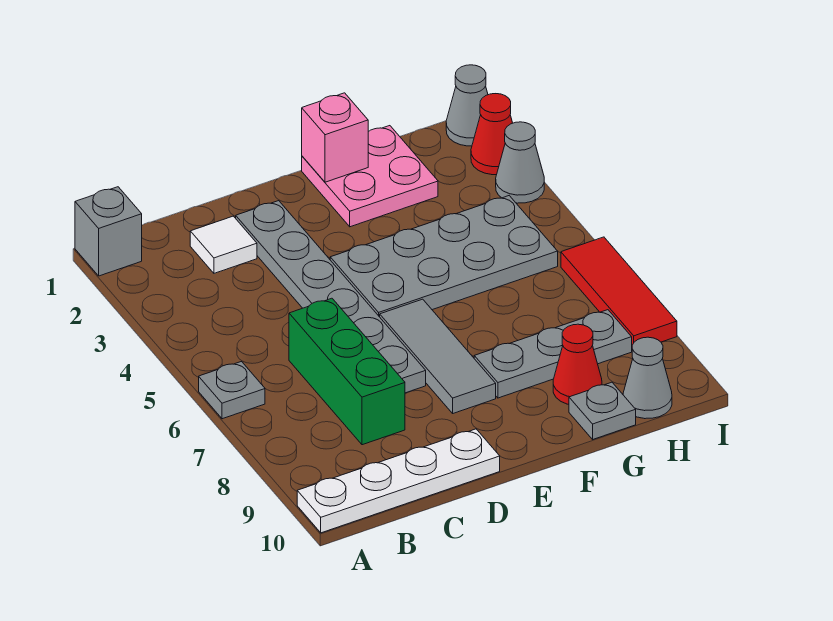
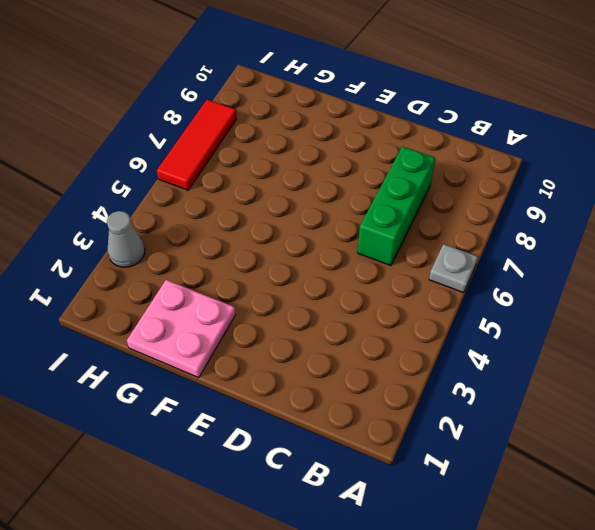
none -> grey 1x1 brick [75,187,142,276]
none -> white 1x4 plate [297,429,500,533]
none -> white 1x1 tile [190,216,257,273]

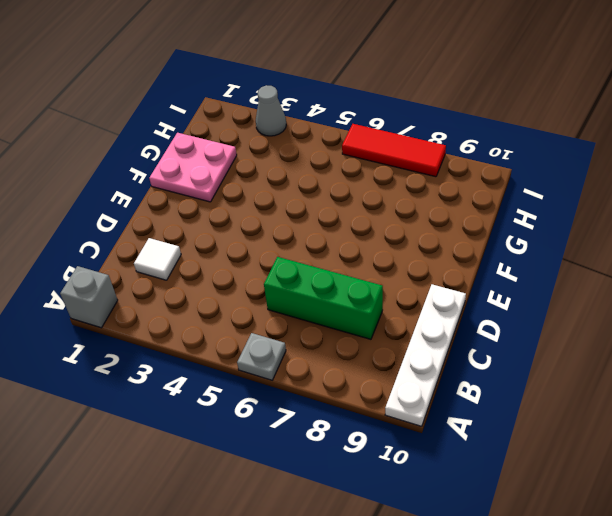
none -> grey 1x6 plate [236,201,426,393]
none -> grey 2x4 plate [330,196,558,317]
none -> grey 1x3 tile [380,299,496,413]

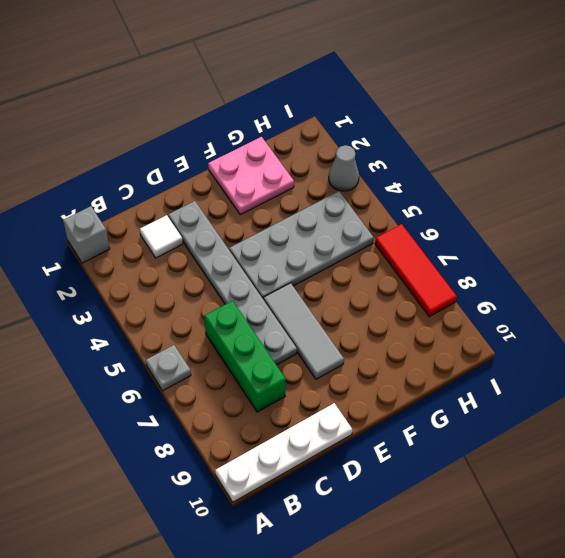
none -> grey 1x3 plate [474,310,632,398]
none -> red 1x1 cone [553,324,602,404]
none -> grey 1x1 plate [569,382,636,439]

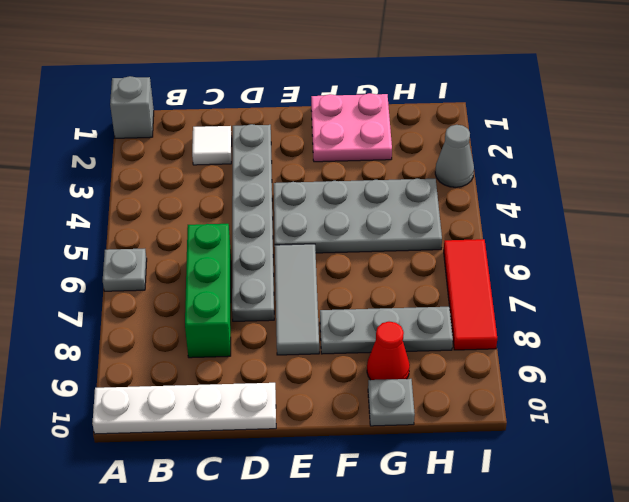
none -> grey 1x1 cone [623,337,672,419]
none -> grey 1x1 cone [446,65,488,146]
none -> red 1x1 cone [471,94,512,175]

